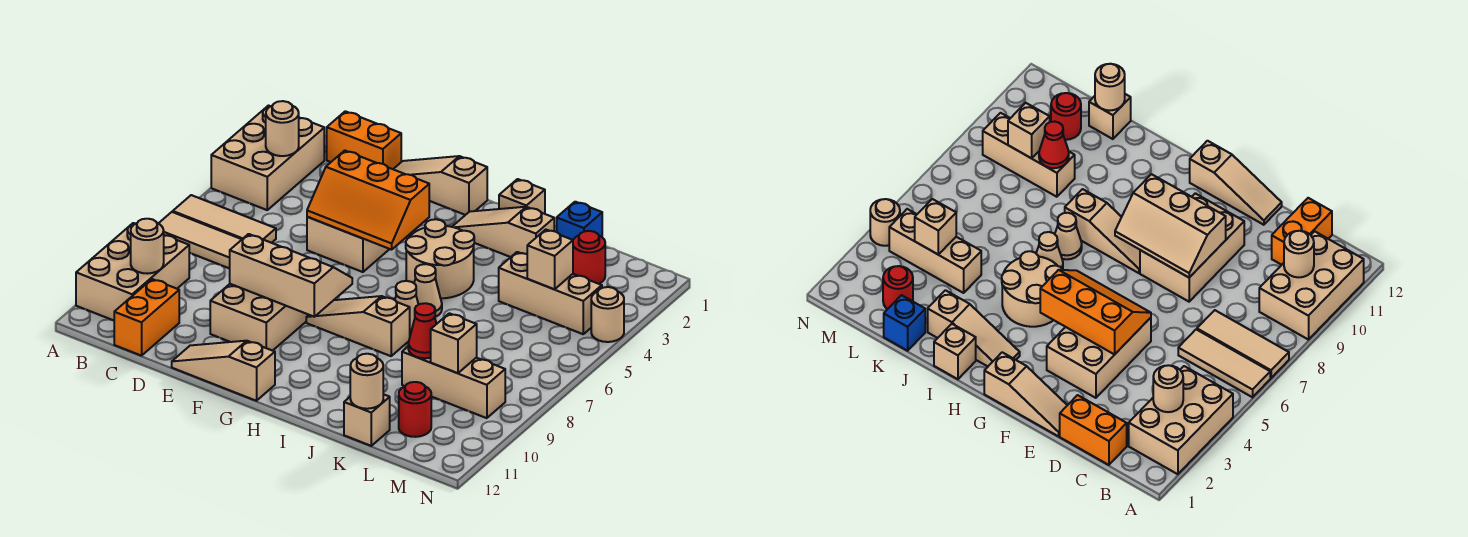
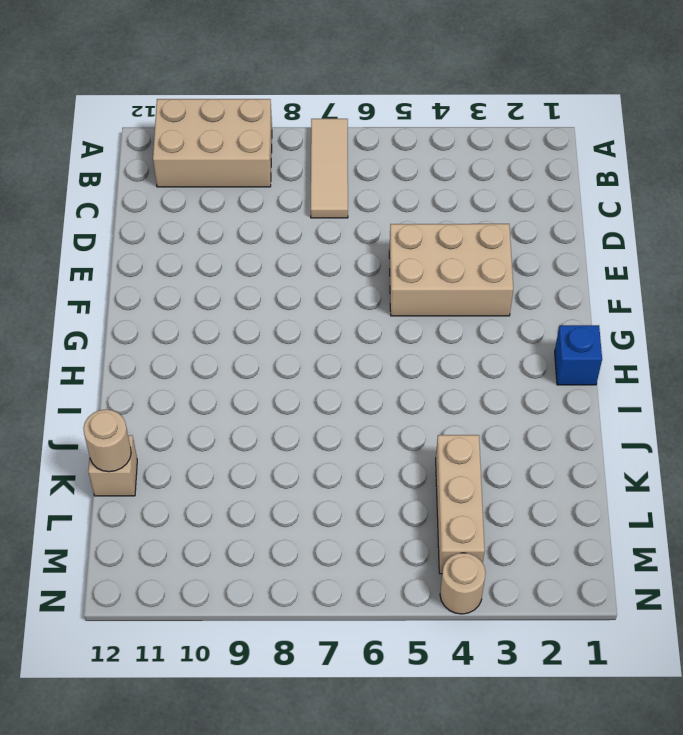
blue 1x1 brick [555,325,602,385] -> blue 1x1 brick moved to [557,202,602,240]
none -> tan 2x3 brick [211,106,324,210]
none -> tan 1x3 tile [173,195,276,243]
none -> orange 1x2 brick [327,111,401,169]
none -> orange 1x2 brick [114,279,179,356]

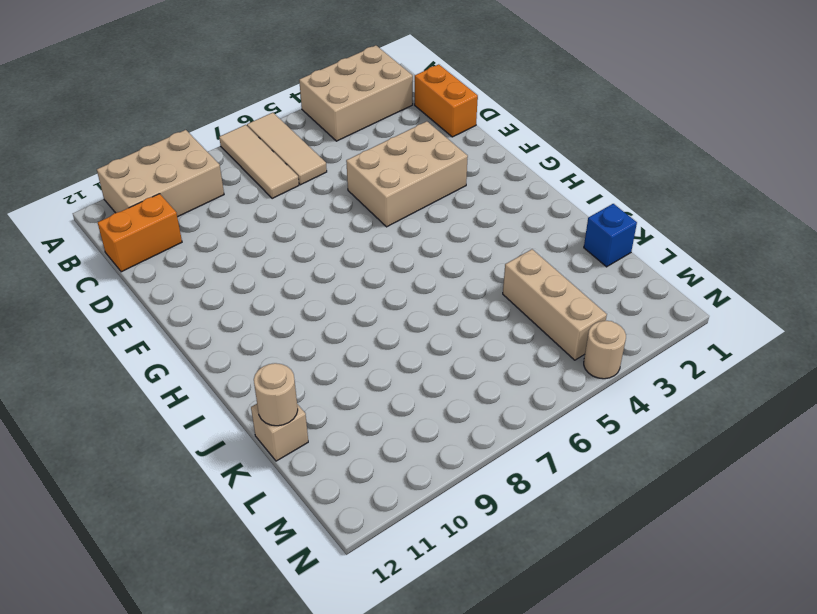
none -> tan 1x3 slope [393,156,487,215]
none -> tan 2x3 brick [210,284,308,351]
none -> tan 1x3 slope [172,341,275,401]
none -> tan 1x3 slope [306,296,410,356]

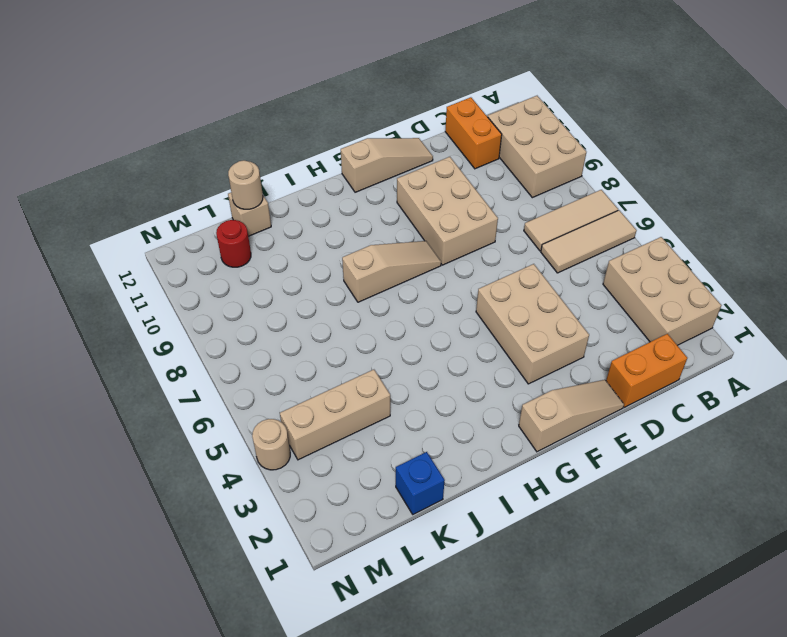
none -> tan 1x3 slope [452,207,554,257]
none -> tan 2x2 round brick [406,219,474,298]
none -> tan 1x1 brick [499,179,545,214]
none -> tan 1x1 cone [414,264,442,317]

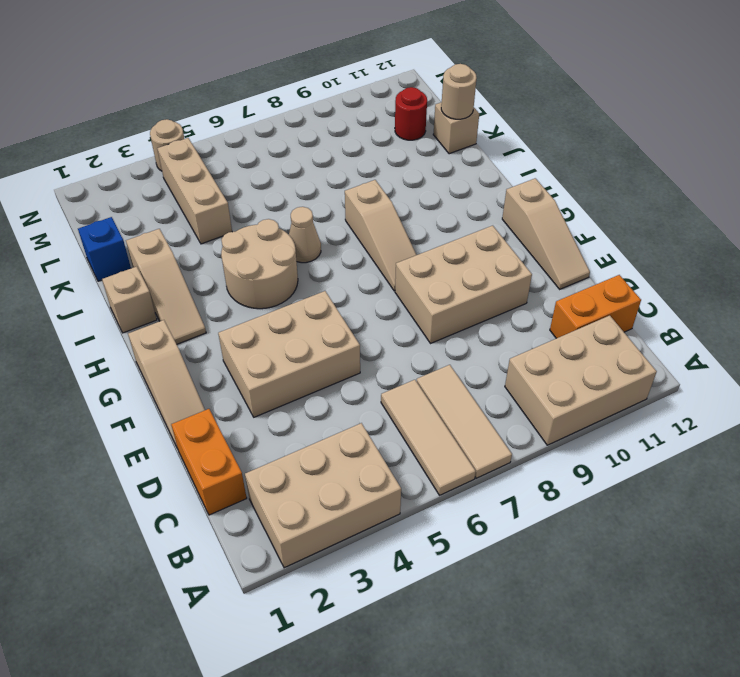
none -> tan 1x1 cone [395,281,418,335]
none -> tan 1x3 brick [402,347,505,418]
none -> red 1x1 round brick [573,231,605,284]
none -> tan 1x1 round brick [266,101,299,156]

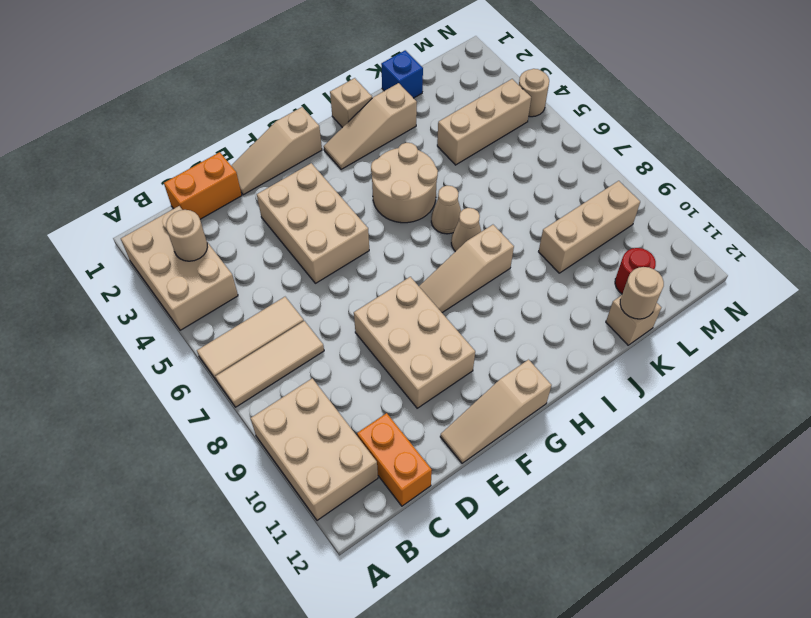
none -> red 1x1 round brick [573,231,605,284]
none -> tan 1x1 round brick [131,219,164,274]
none -> orange 2x3 slope [307,151,429,250]
none -> tan 2x3 slope [230,234,352,317]

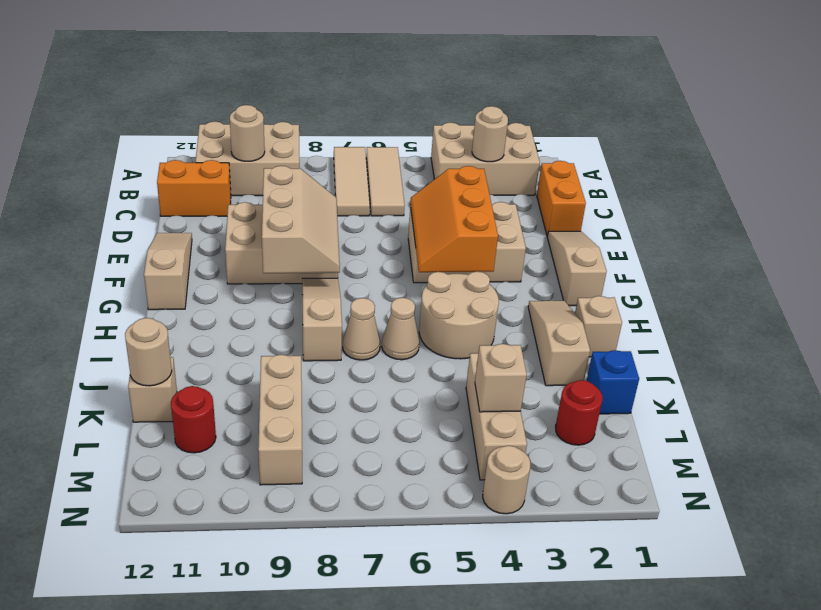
none -> red 1x1 cone [408,303,436,358]
none -> tan 1x1 brick [431,313,477,373]

